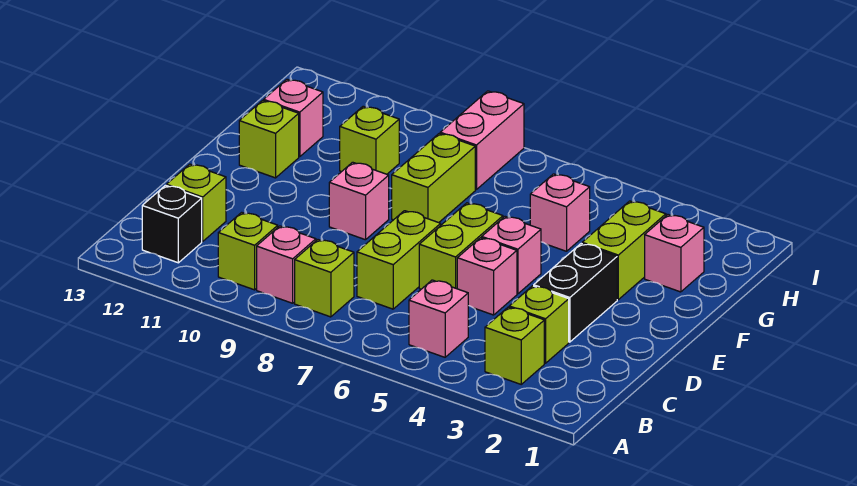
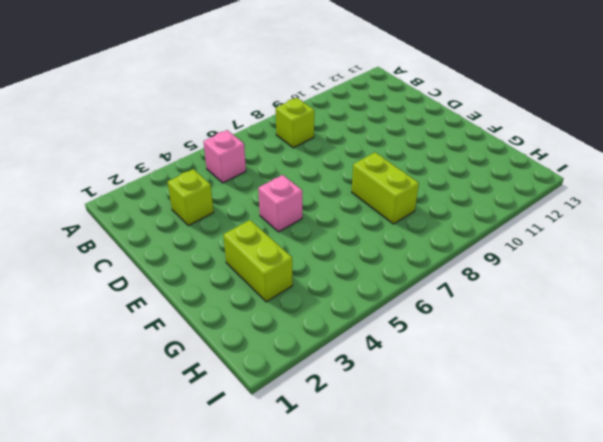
none -> lime 1x1 brick [485,307,544,384]
none -> pink 1x1 brick [257,226,316,303]
none -> lime 1x1 brick [218,212,278,290]

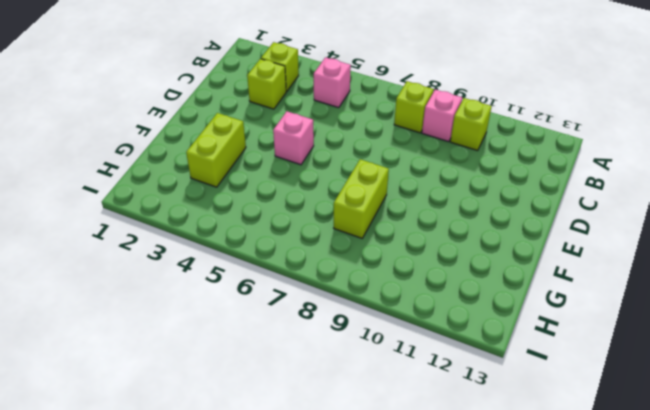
none -> black 1x1 brick [142,185,202,263]
none -> lime 1x2 brick [357,211,441,309]
none -> lime 1x1 brick [167,164,226,241]

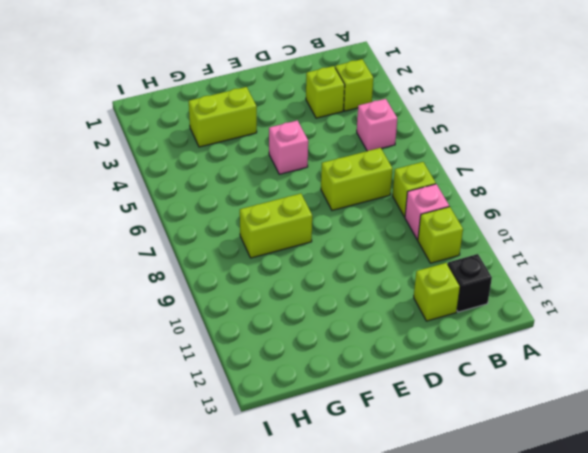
none -> black 1x2 brick [534,244,617,342]
none -> pink 1x1 brick [457,238,517,315]
none -> lime 1x2 brick [419,203,503,289]

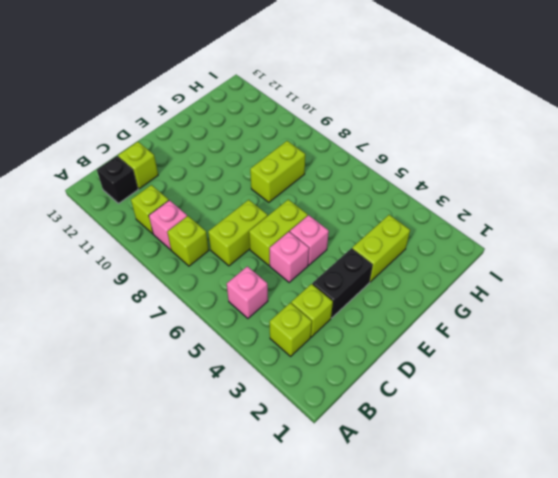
none -> pink 1x1 brick [329,162,389,240]
none -> lime 1x1 brick [239,101,299,178]
none -> pink 1x1 brick [645,215,704,292]

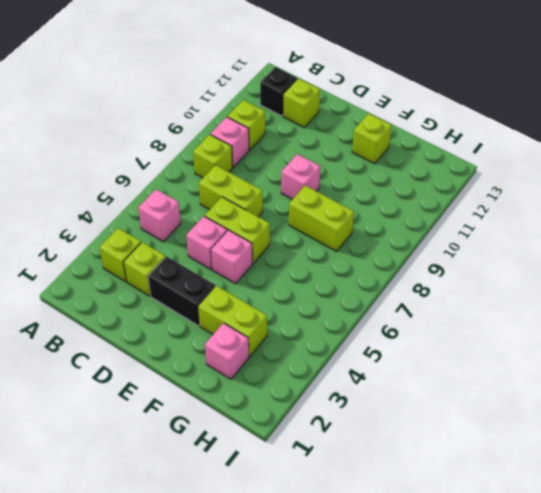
none -> pink 1x1 brick [530,174,590,251]
none -> lime 1x1 brick [340,106,399,174]
none -> pink 1x1 brick [264,79,323,157]

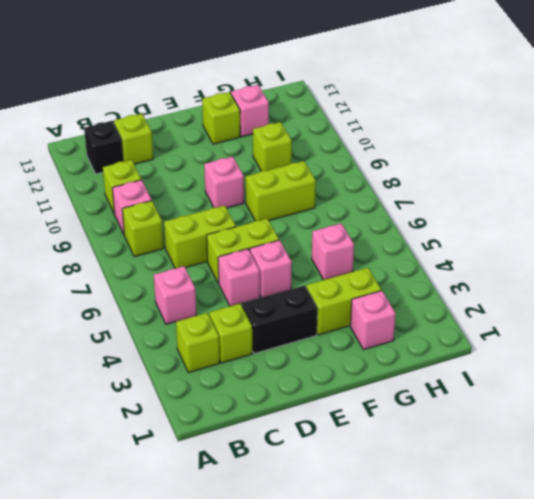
none -> pink 1x2 brick [440,91,524,190]

